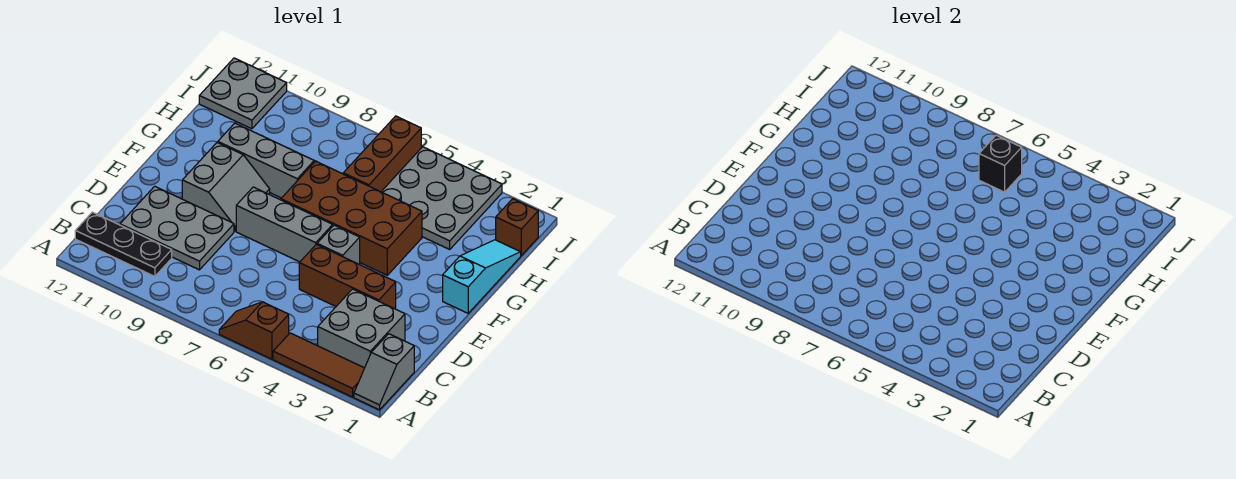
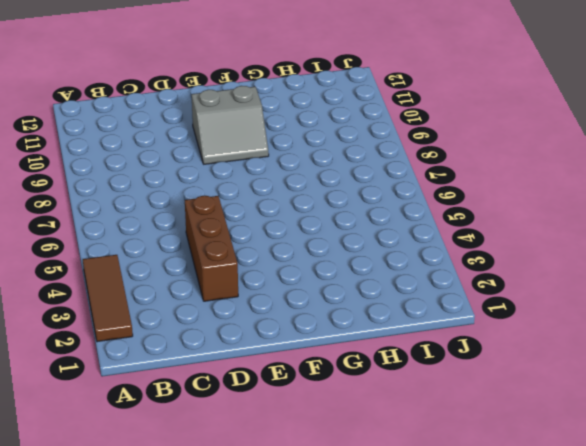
none -> grey 1x2 slope [354,334,414,410]
none -> brown 1x2 slope [219,302,289,359]
none -> grey 2x2 brick [318,289,405,368]

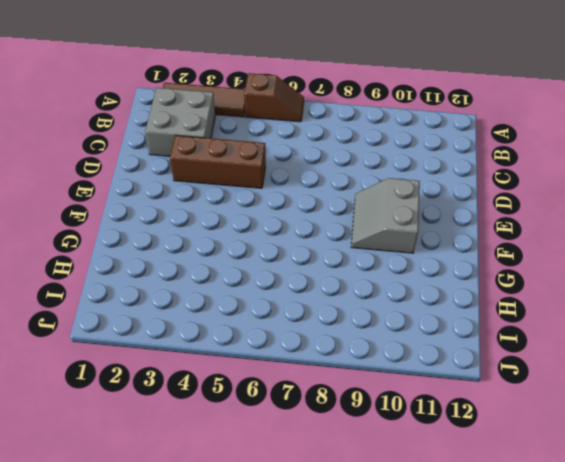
none -> grey 1x2 slope [354,334,414,410]
none -> black 1x3 plate [75,212,172,276]
none -> grey 2x3 plate [120,186,234,270]

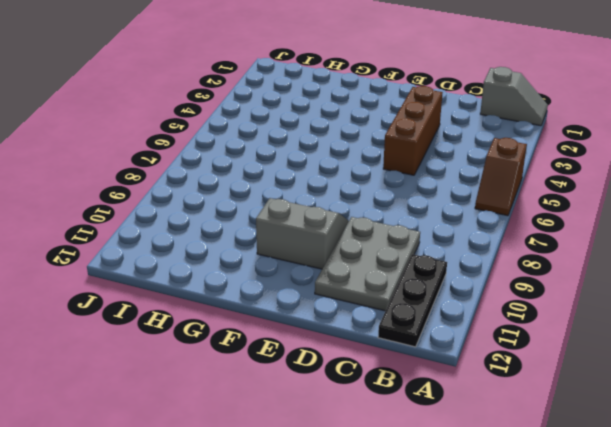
none -> brown 1x3 tile [273,333,364,397]
none -> grey 2x2 brick [318,289,405,368]
none -> grey 1x1 brick [317,225,360,264]

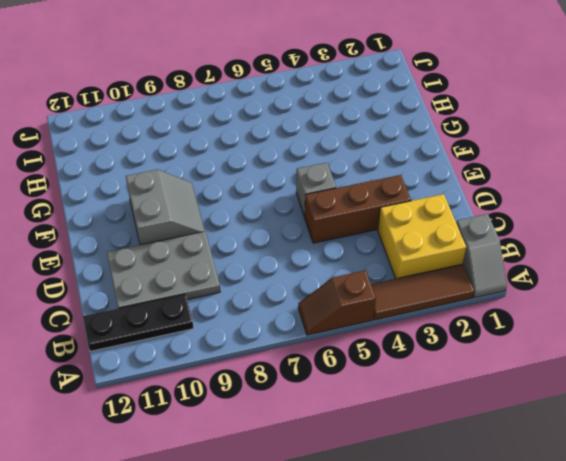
yellow 2x2 brick [378,194,466,279] -> grey 2x2 brick [318,289,405,368]
none -> grey 1x3 brick [236,187,333,262]
none -> cyan 1x3 slope [443,240,521,313]
none -> brown 2x4 brick [281,161,422,275]

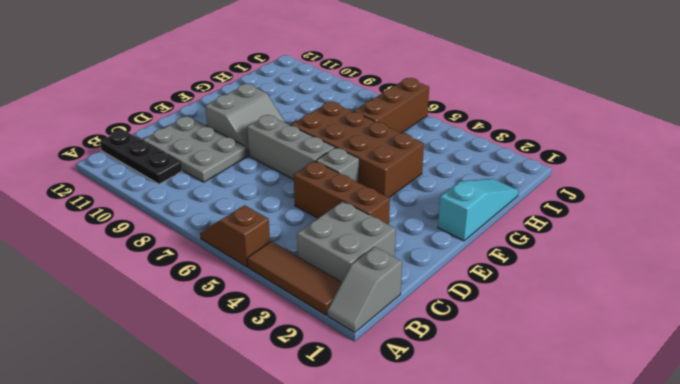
none -> grey 1x3 brick [218,123,314,198]
none -> grey 3x3 plate [381,147,502,249]
none -> brown 1x1 brick [496,199,538,255]

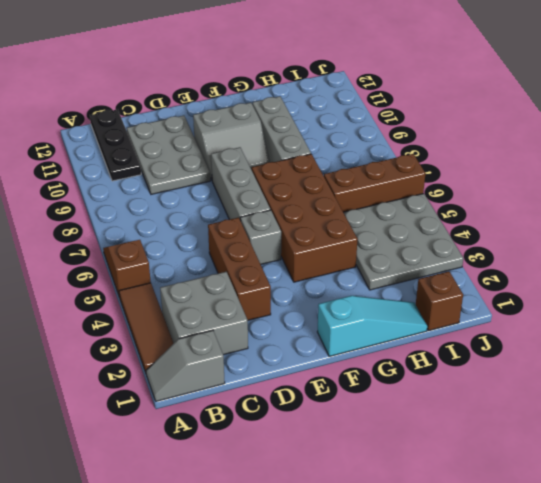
none -> grey 2x2 plate [199,58,287,129]
none -> black 1x1 brick [979,135,1022,192]

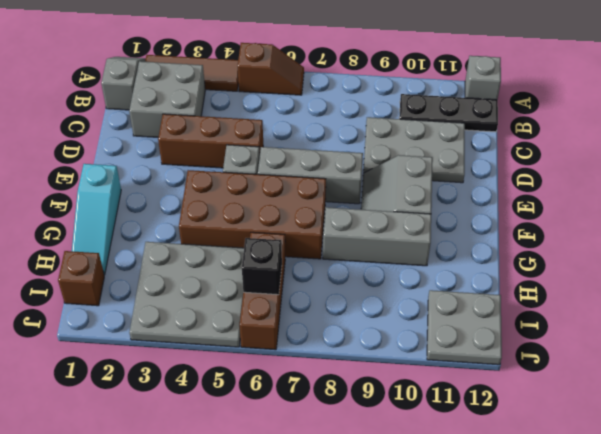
grey 1x1 brick [465,56,501,100] -> none

